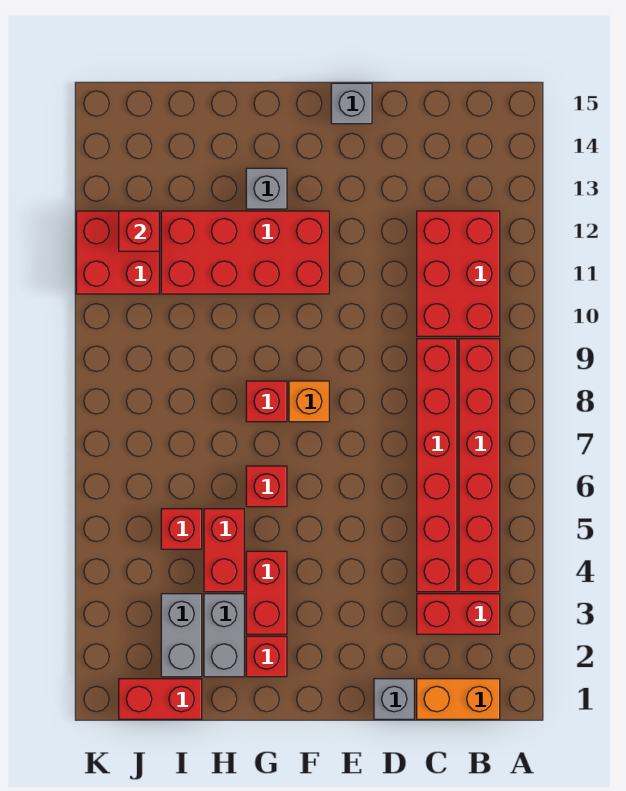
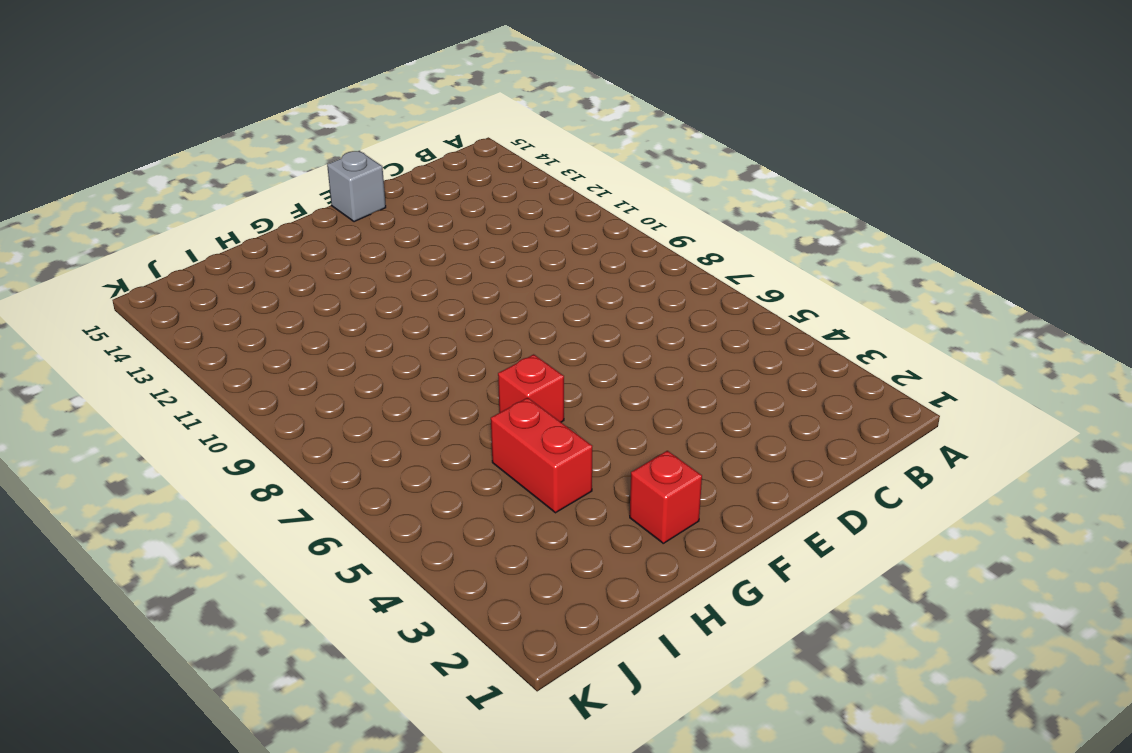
none -> orange 1x2 brick [417,679,500,719]
none -> red 1x2 brick [417,594,500,634]
none -> red 1x6 brick [459,339,500,592]

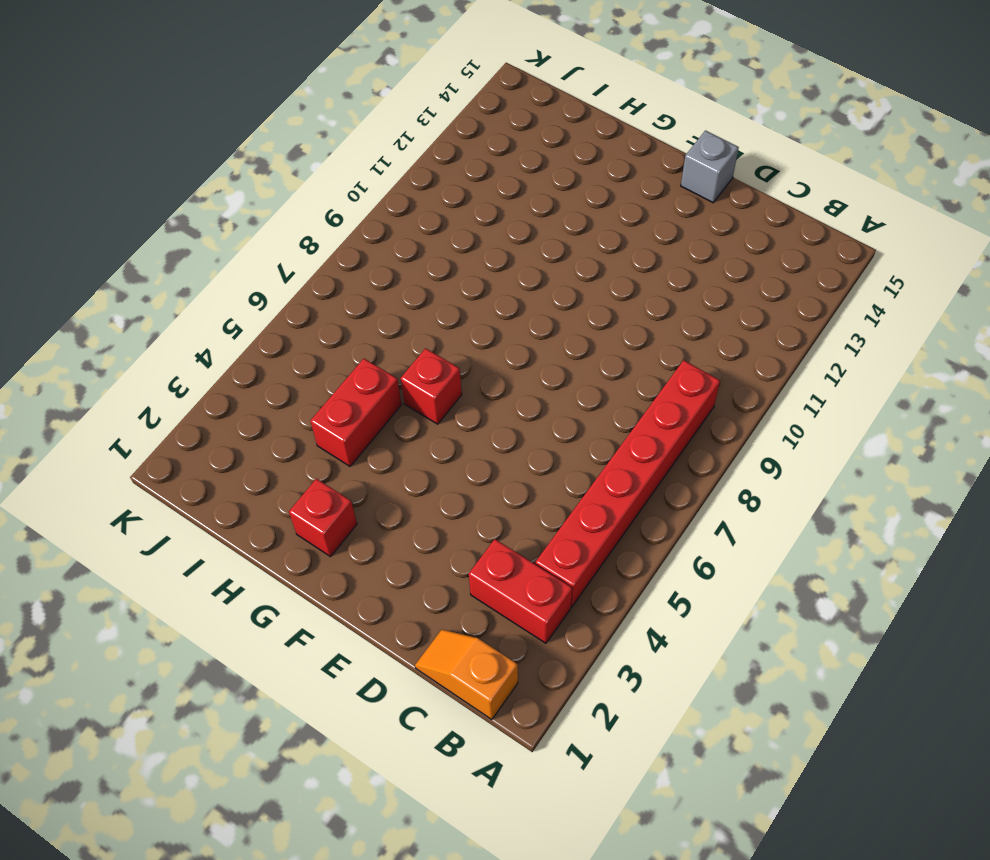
orange 1x2 slope [415,630,518,720] -> orange 1x2 brick [417,679,500,719]
none -> red 2x3 brick [417,211,500,336]
none -> red 1x6 brick [417,339,457,592]
none -> grey 1x1 brick [374,679,414,719]

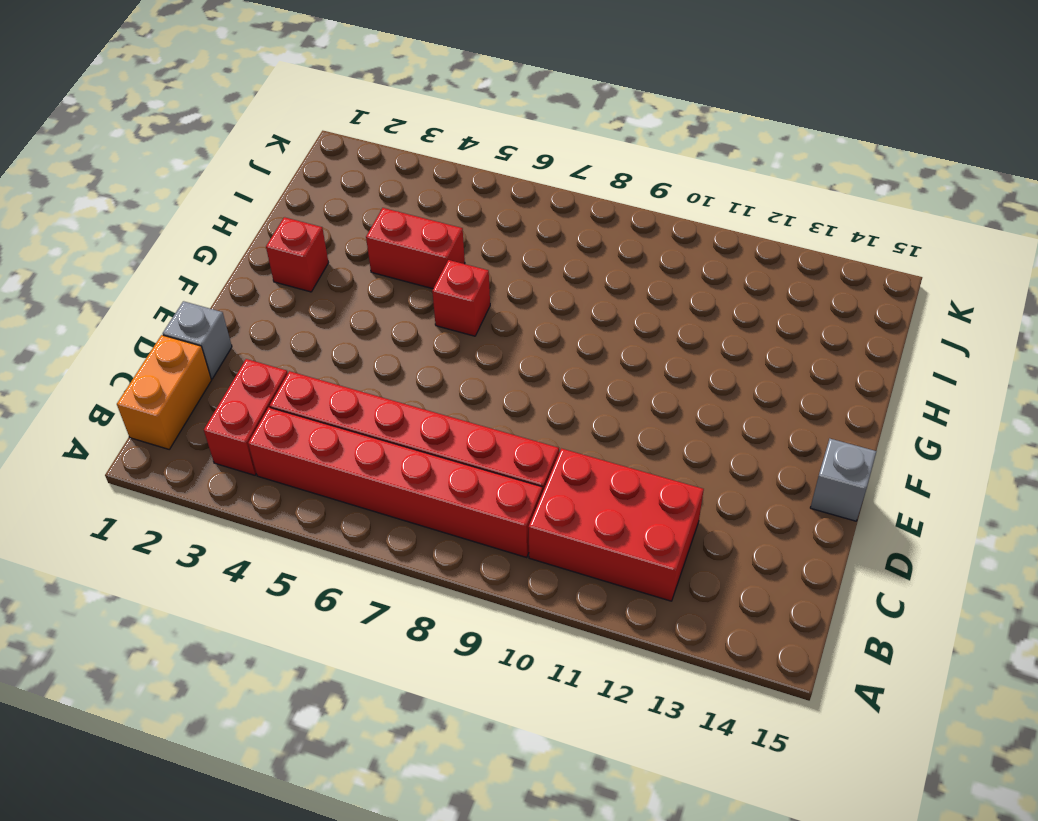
none -> orange 1x1 brick [289,381,329,422]
none -> red 2x4 brick [161,211,329,294]
none -> red 1x2 brick [246,551,287,634]

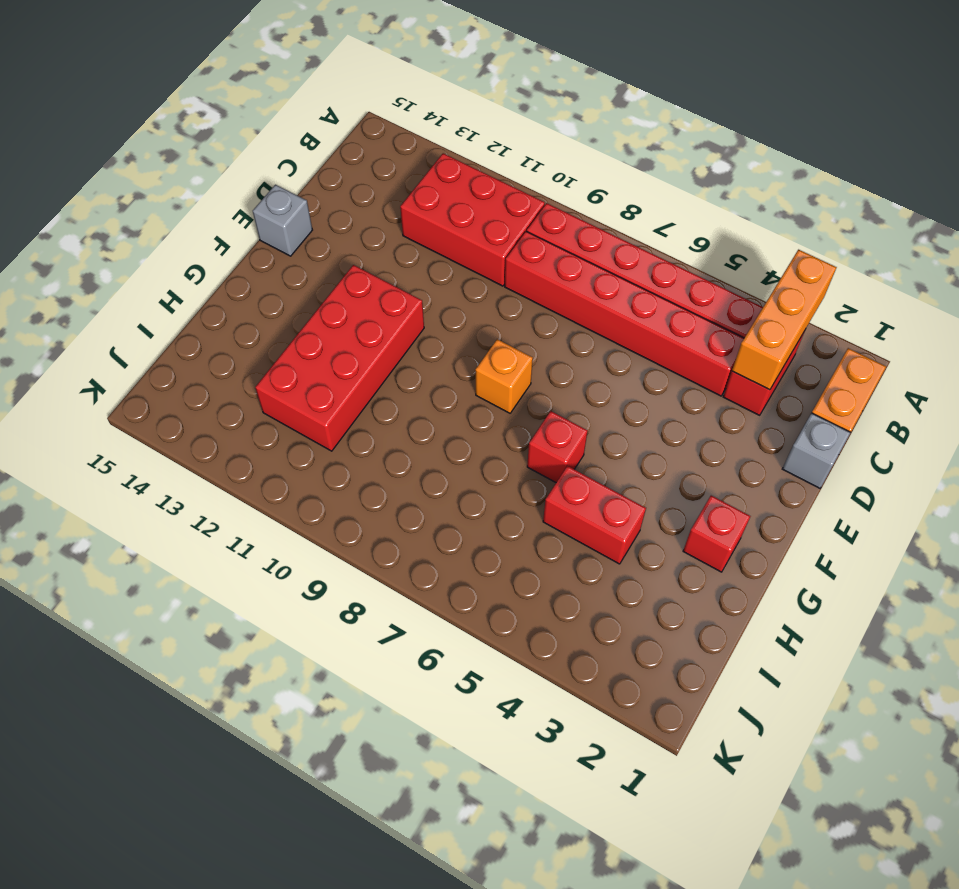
orange 1x3 brick [732,250,837,390] -> none
none -> red 1x2 brick [246,551,287,634]
none -> red 1x1 brick [246,381,287,422]
none -> grey 1x1 brick [246,168,287,209]

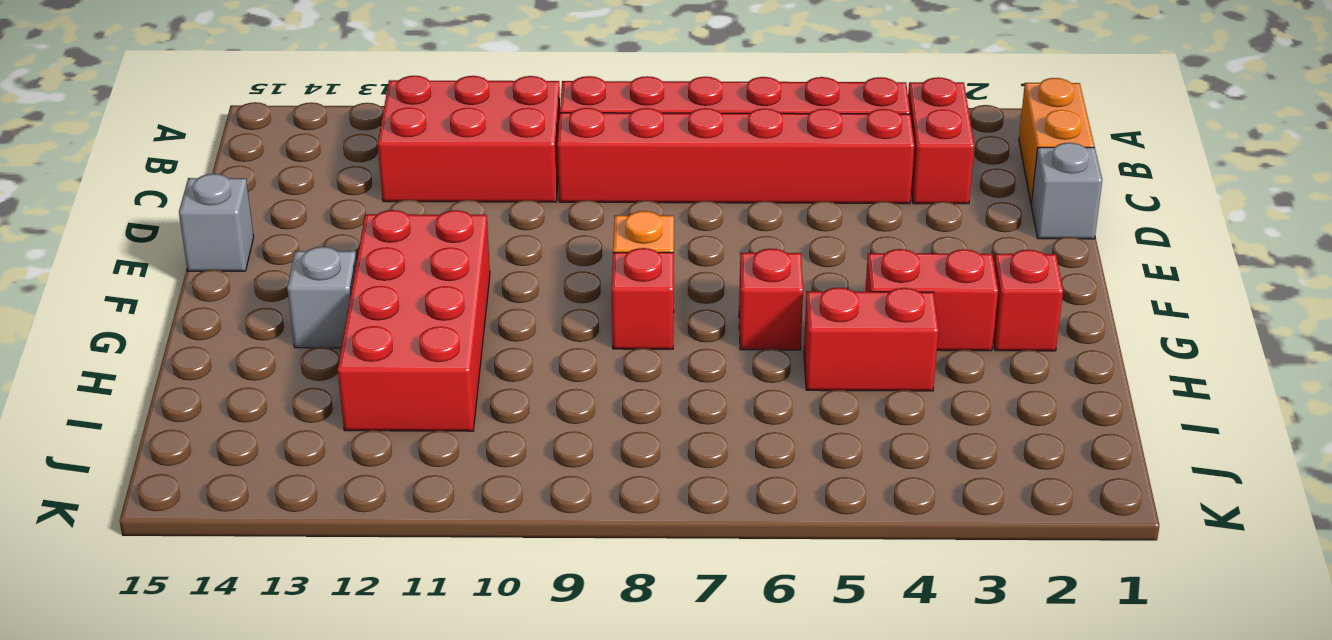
none -> grey 1x2 brick [204,594,244,677]
none -> red 1x2 brick [119,679,202,719]
none -> grey 1x2 brick [161,594,202,677]

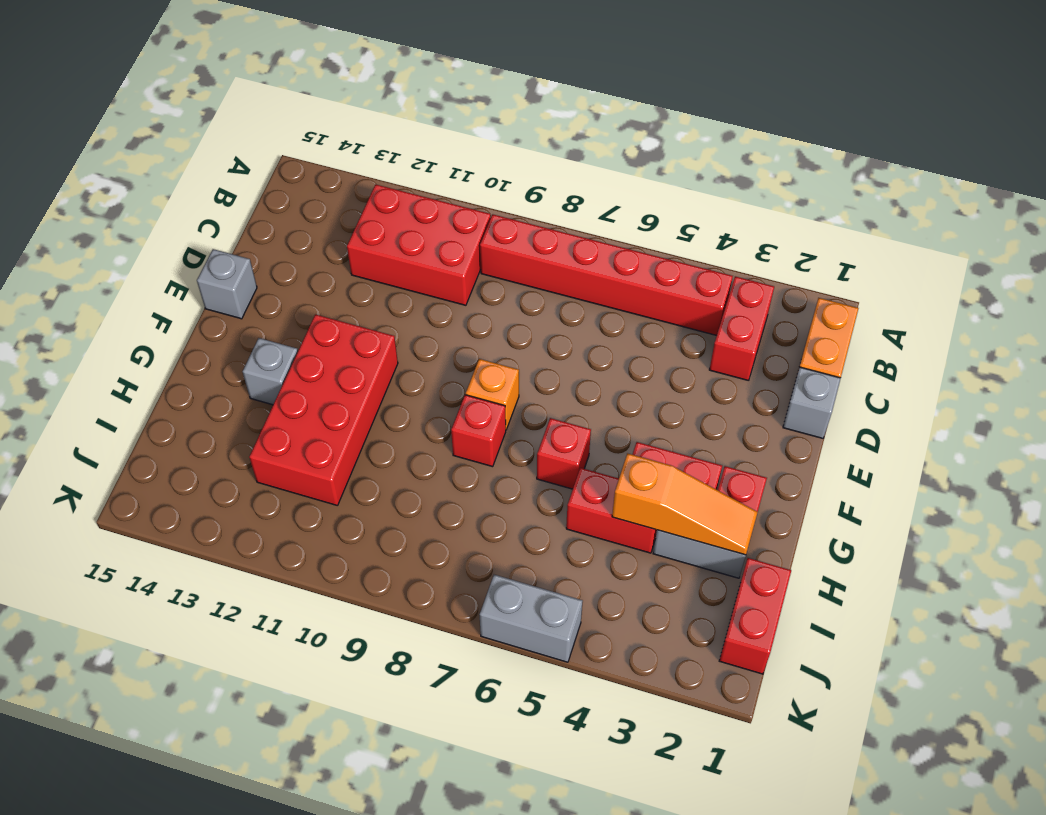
orange 1x3 slope [612,453,758,555] -> none
grey 1x2 brick [480,575,583,662] -> grey 1x2 brick moved to [161,594,202,677]
none -> red 1x6 brick [417,339,457,592]
none -> red 1x1 brick [161,509,202,549]
none -> red 2x2 brick [76,211,159,294]

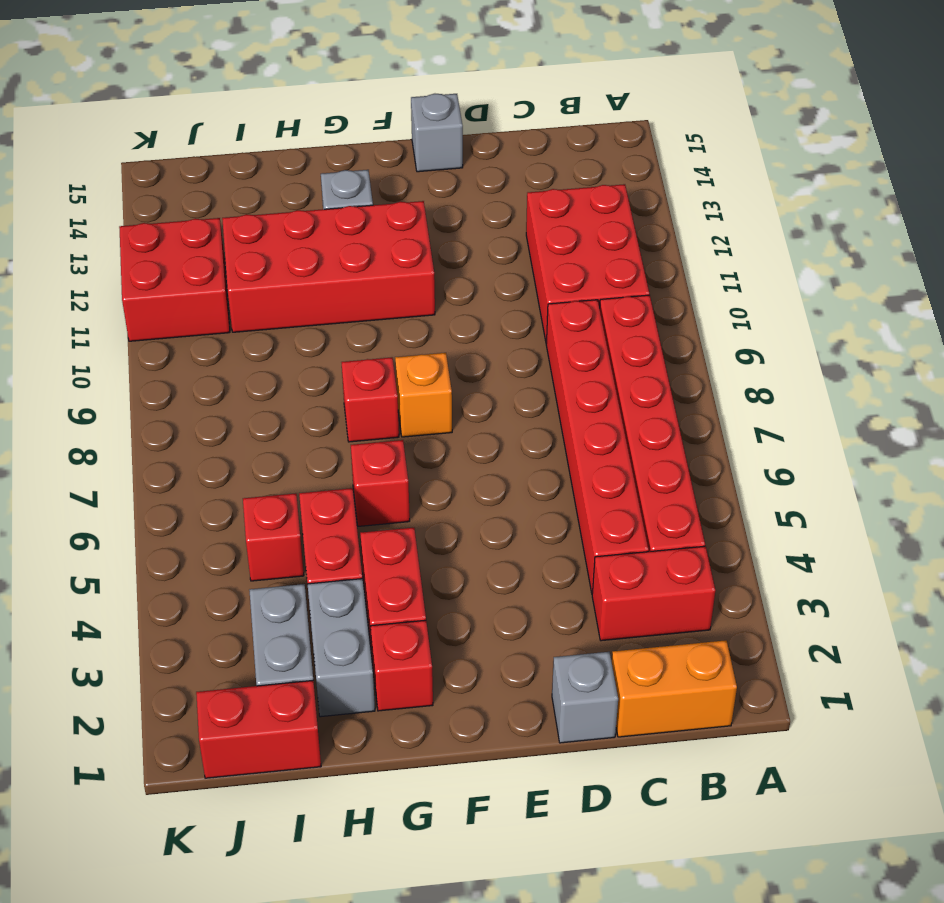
none -> red 1x1 brick [119,211,159,251]

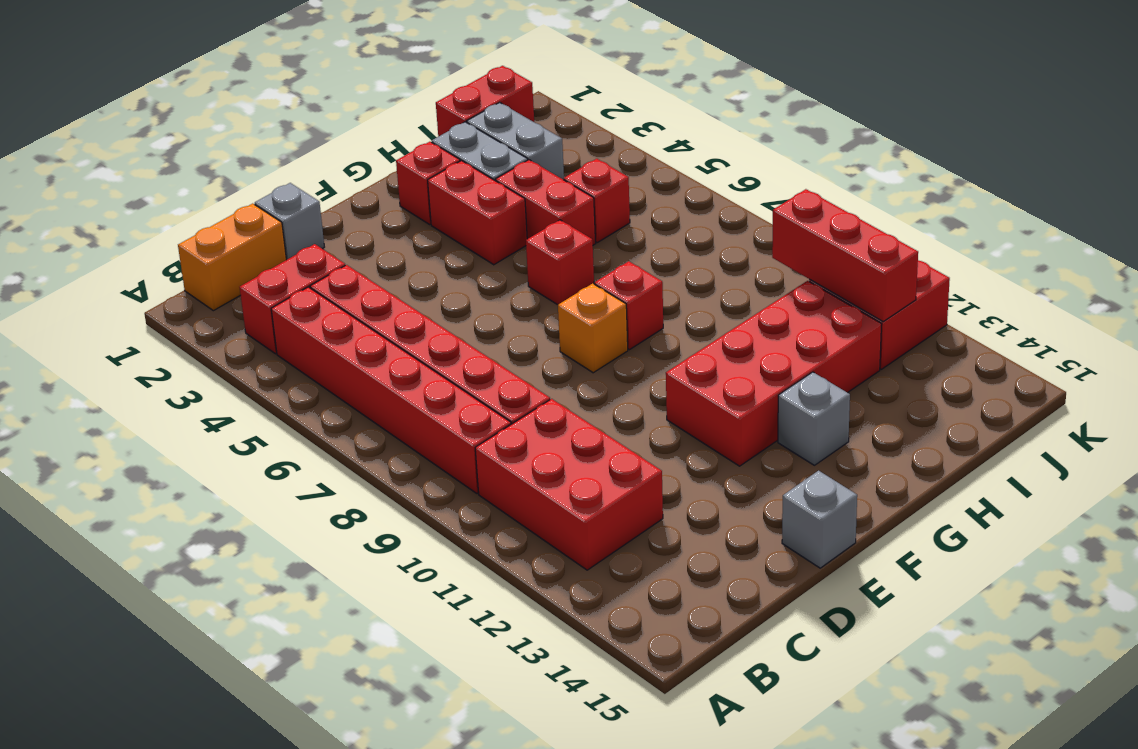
red 1x3 brick [772,189,918,321] -> red 1x1 brick [119,211,159,251]

